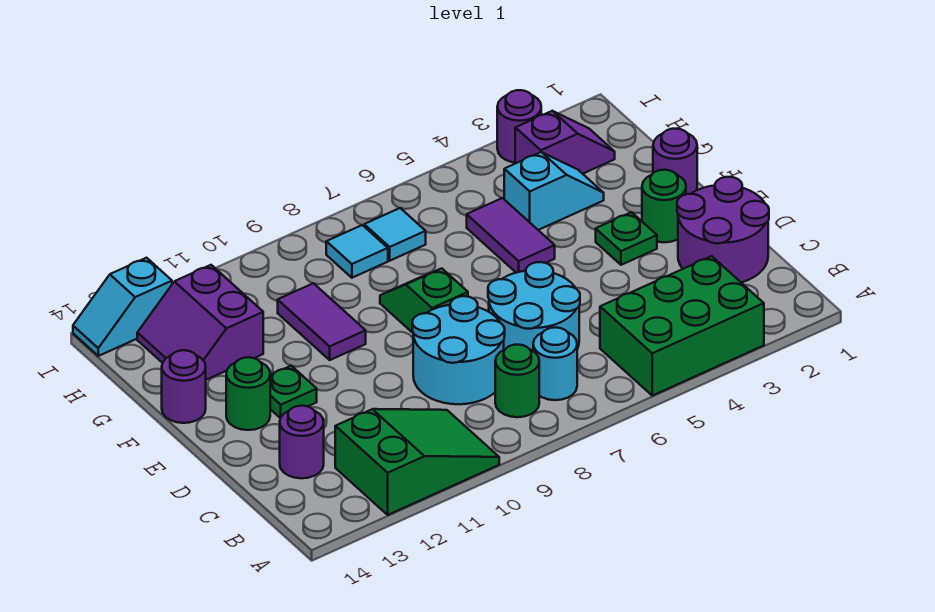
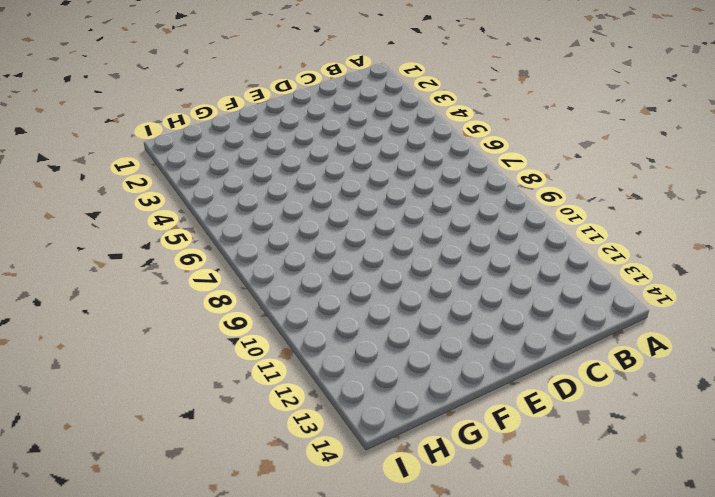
none -> green 2x3 brick [600,256,764,396]
none -> green 2x3 slope [335,409,499,515]
none -> cyan 1x1 round brick [533,327,577,400]

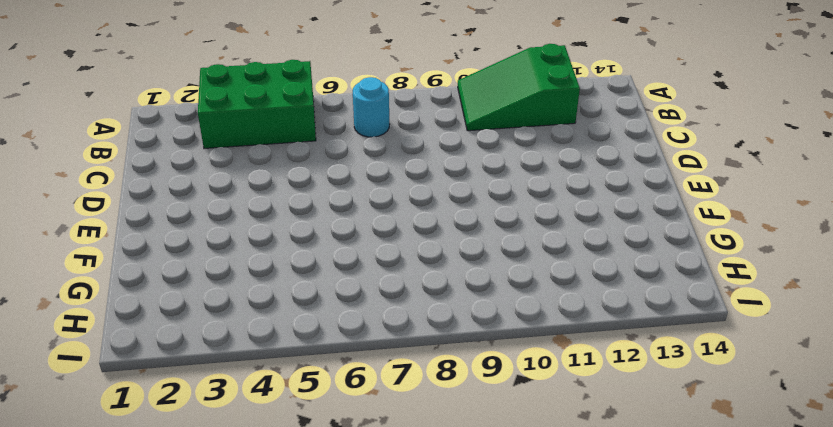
none -> green 1x1 round brick [495,345,539,417]
none -> purple 2x2 round brick [677,177,769,282]
none -> cyan 2x2 round brick [488,262,580,351]

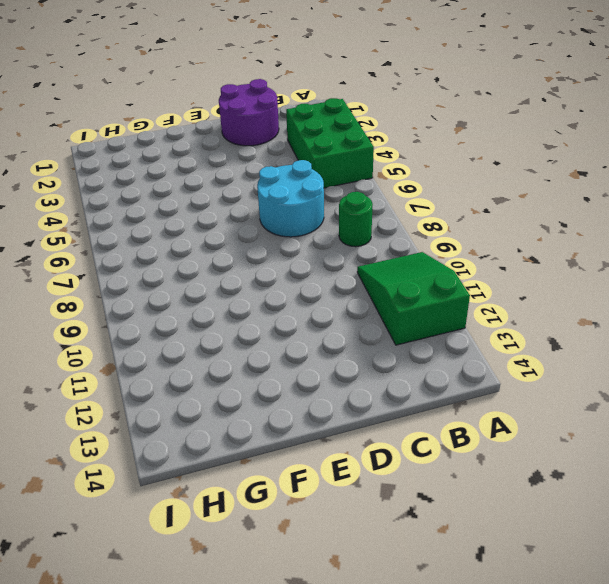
none -> cyan 1x1 round brick [533,327,577,400]
none -> cyan 2x2 round brick [412,296,505,404]
none -> purple 1x1 round brick [280,406,324,478]

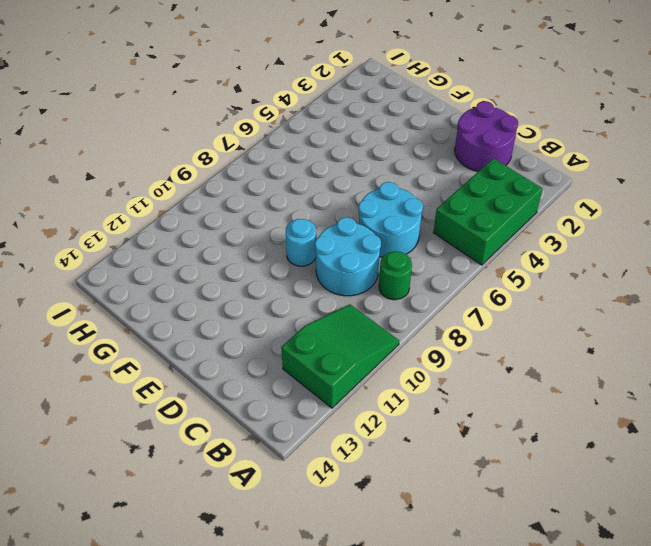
cyan 1x1 round brick [286,219,316,266] -> cyan 1x1 round brick moved to [533,327,577,400]
none -> purple 1x1 round brick [280,406,324,478]
none -> green 1x1 round brick [642,170,686,242]
none -> green 1x1 plate [596,212,657,265]

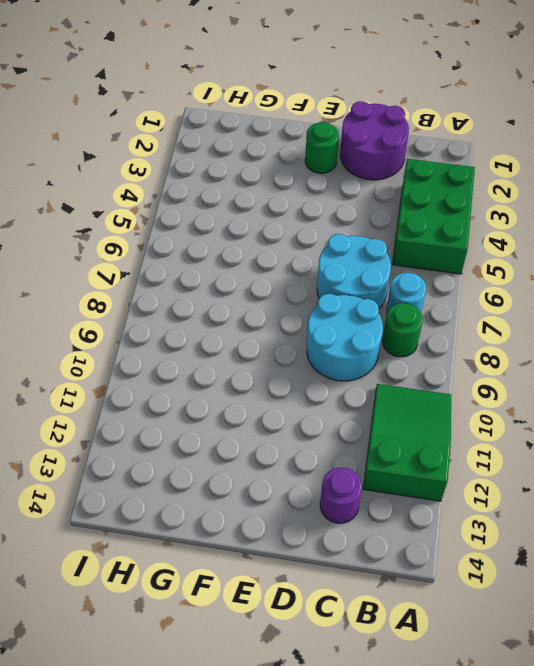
none -> green 1x1 plate [596,212,657,265]
none -> green 1x2 slope [380,268,468,333]
none -> green 1x1 plate [270,366,317,418]

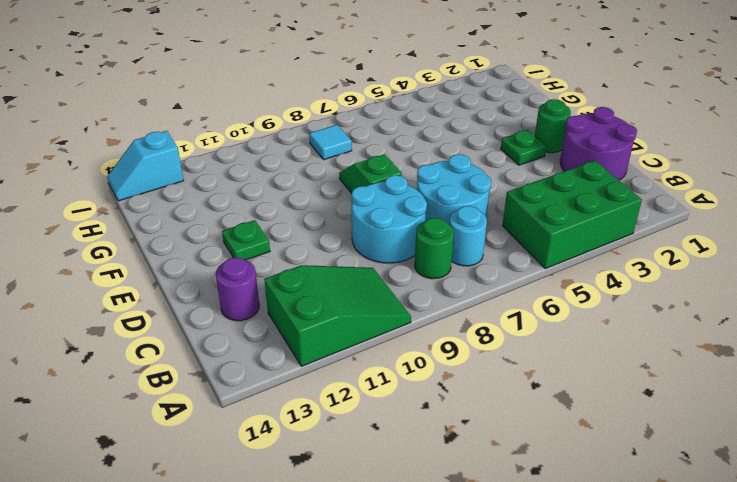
none -> green 1x1 round brick [226,357,270,430]
none -> purple 1x1 round brick [653,129,697,194]
none -> purple 1x2 tile [467,198,555,273]

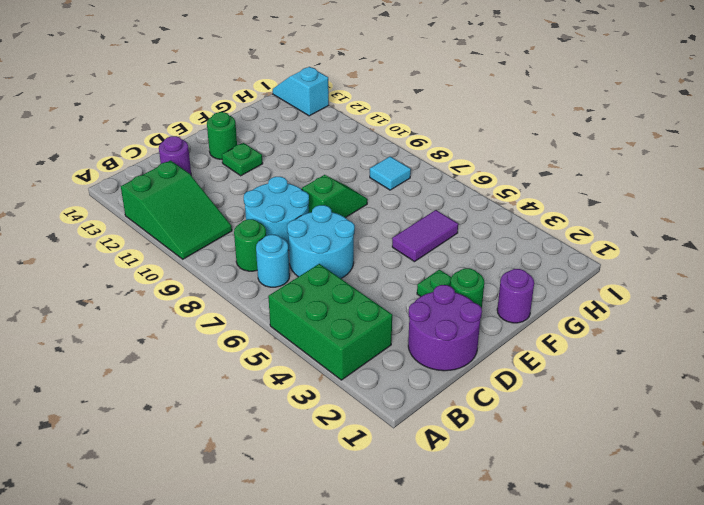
none -> purple 1x2 tile [278,283,366,360]
none -> purple 1x1 round brick [162,350,206,423]
none -> cyan 1x2 slope [504,152,604,230]

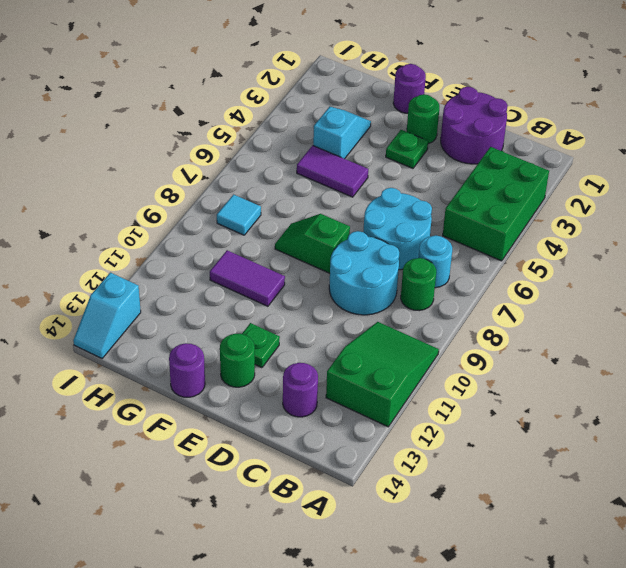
none -> purple 2x2 slope [137,265,263,380]
none -> purple 1x2 slope [515,111,615,174]
none -> cyan 1x1 tile [364,208,426,261]

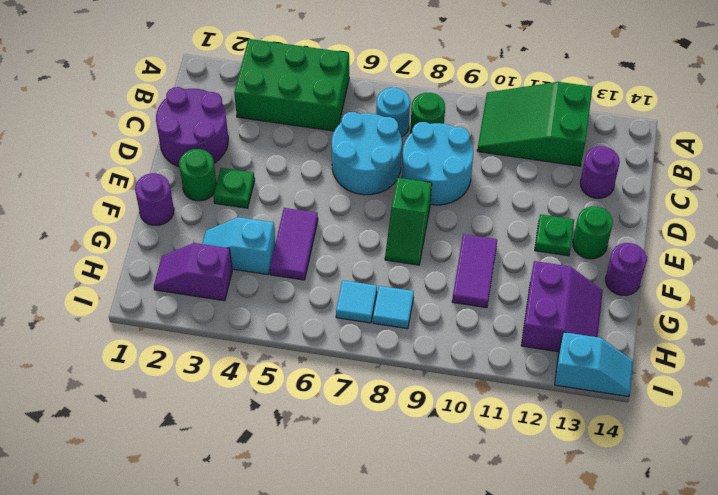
none -> purple 1x1 round brick [497,90,541,163]

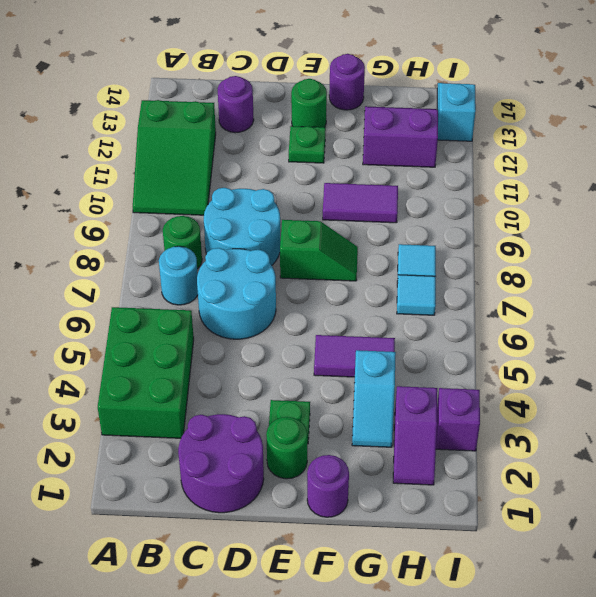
purple 1x1 brick [436,388,480,451] -> purple 1x1 round brick [497,90,541,163]

